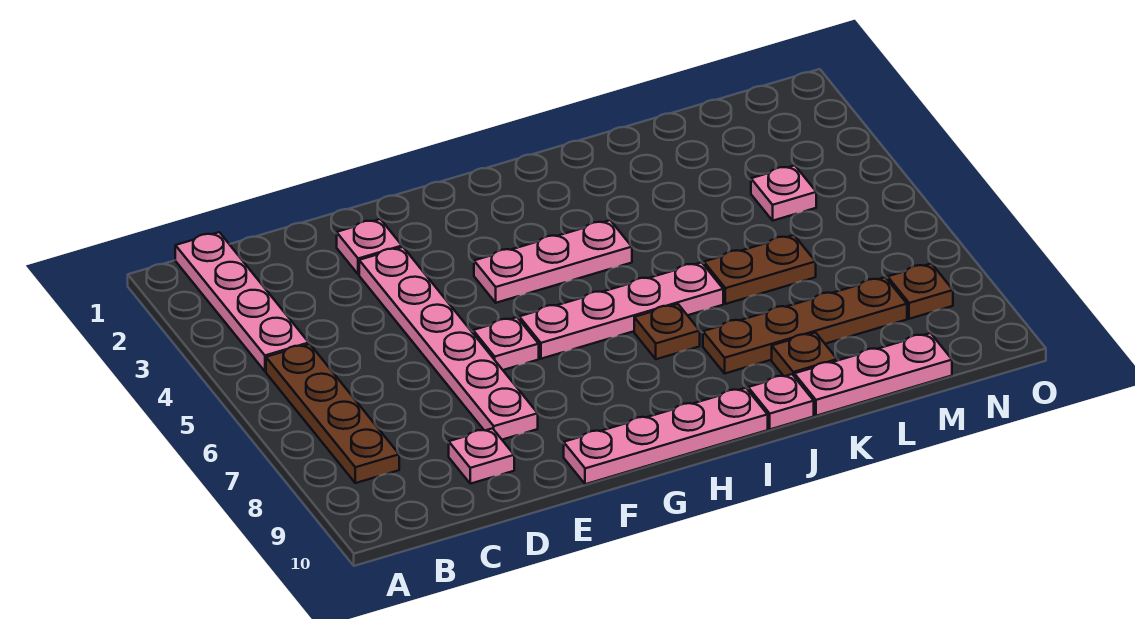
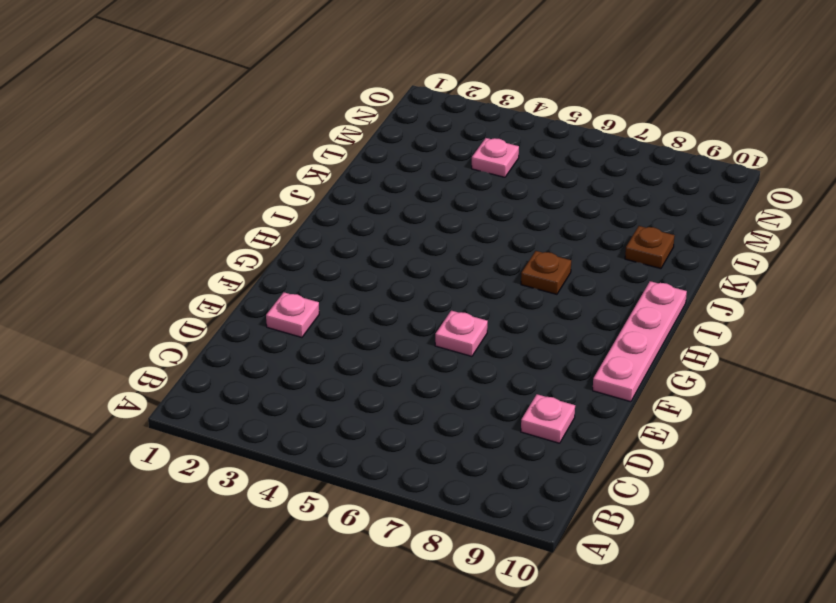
none -> pink 1x4 plate [175,232,309,371]
none -> brown 1x4 plate [266,344,399,483]
none -> pink 1x6 plate [359,247,538,440]

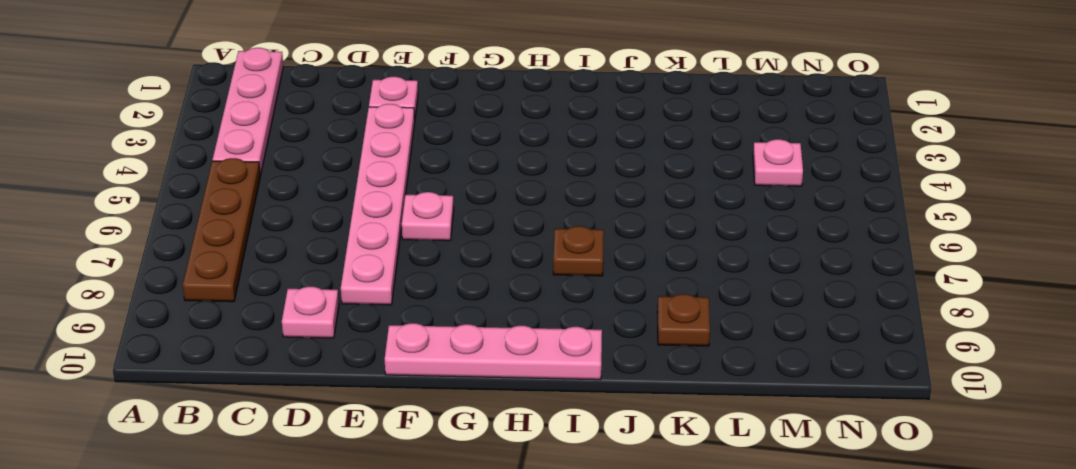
none -> pink 1x3 plate [474,220,632,303]
none -> pink 1x4 plate [519,262,723,359]
none -> brown 1x4 plate [703,277,907,373]

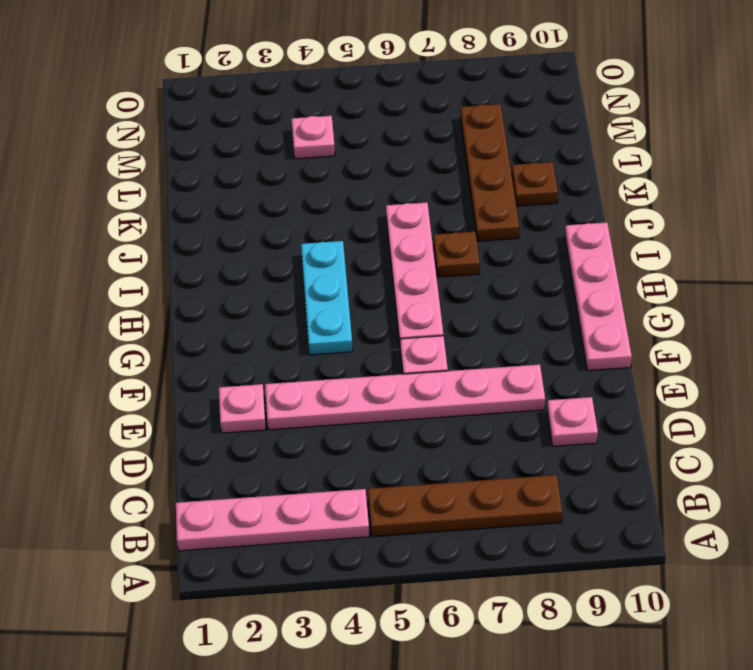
cyan 1x3 plate [301,241,353,355] -> pink 1x3 plate [474,220,632,303]
none -> pink 1x1 plate [748,374,814,429]
none -> brown 1x2 plate [704,235,816,304]
none -> pink 1x3 plate [794,333,952,416]

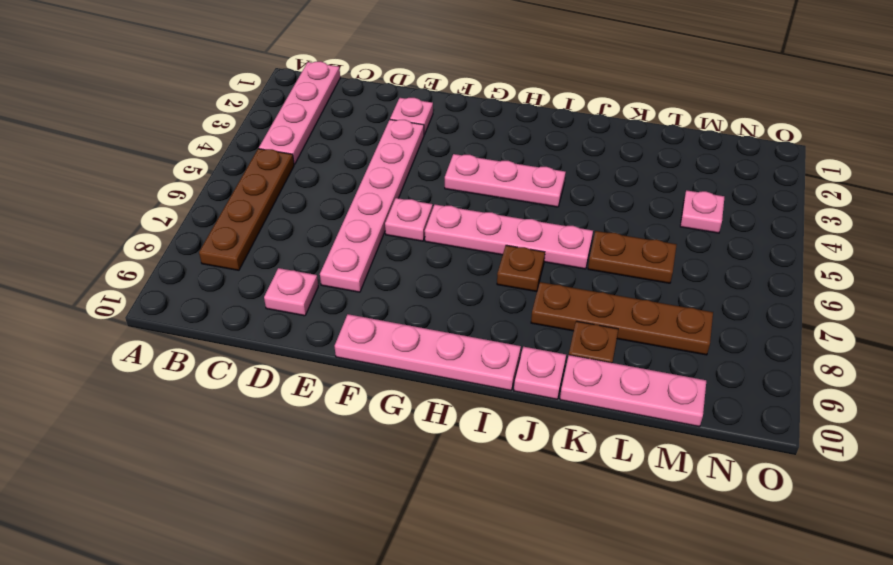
none -> brown 1x1 plate [888,264,953,319]

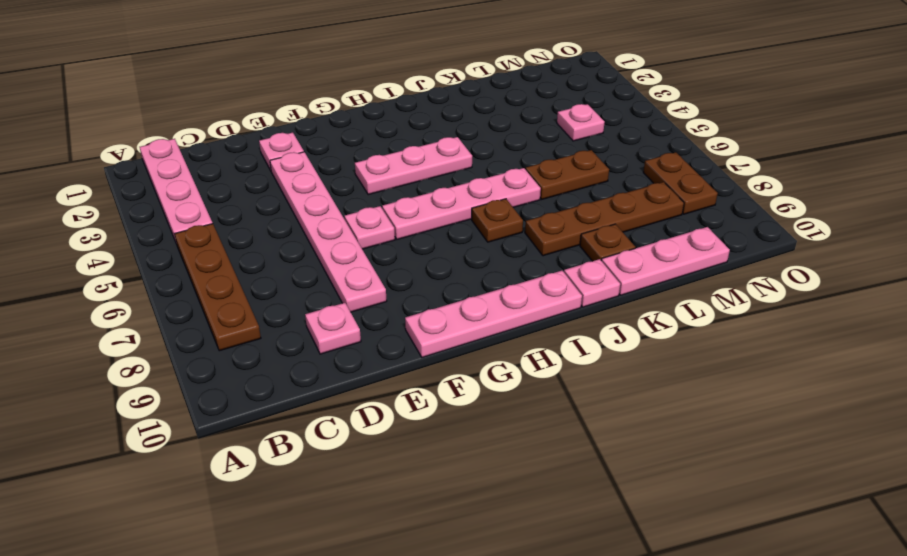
brown 1x2 plate [643,152,718,214] -> brown 1x1 plate [888,264,953,319]

